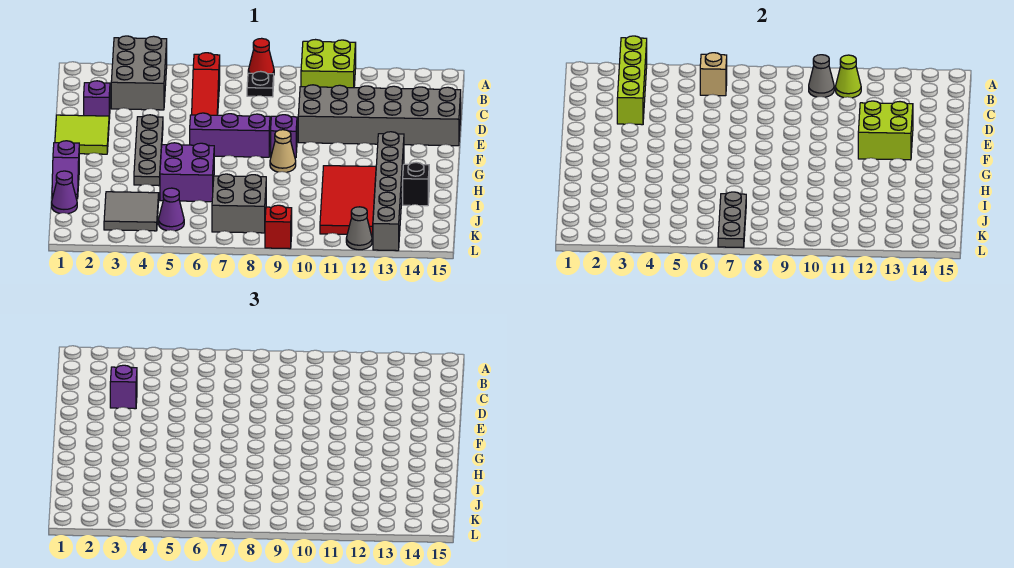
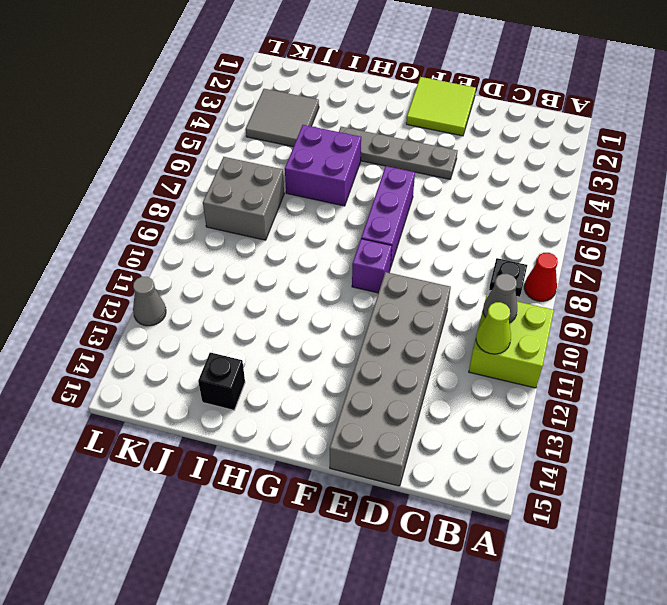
none -> grey 2x3 brick [111,36,167,110]
none -> red 1x3 slope [192,53,220,115]
none -> purple 1x1 brick [84,81,110,119]
none -> tan 1x1 cone [270,130,296,172]

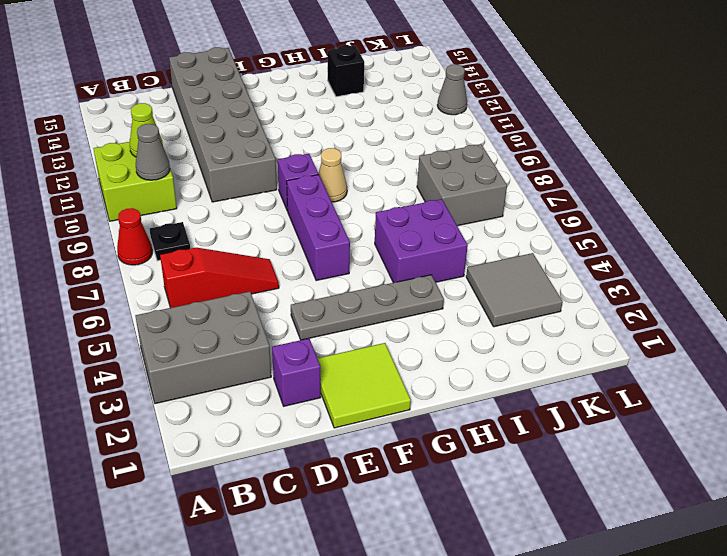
none -> grey 1x6 brick [373,132,404,251]
none -> purple 1x2 slope [52,141,79,199]
none -> red 2x4 tile [320,166,376,235]
none -> purple 1x1 cone [52,171,77,214]

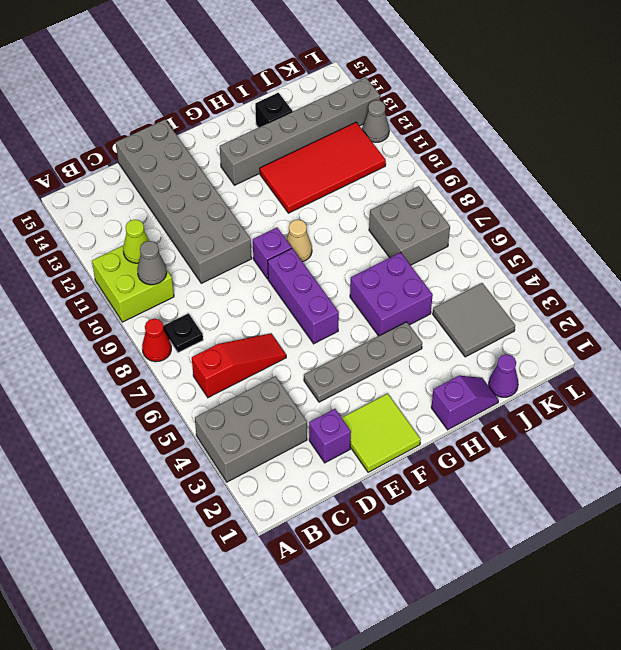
none -> purple 1x1 cone [159,188,184,231]
none -> red 1x1 brick [265,205,292,249]
none -> lime 1x4 brick [617,36,647,125]
none -> tan 1x1 brick [700,53,727,96]

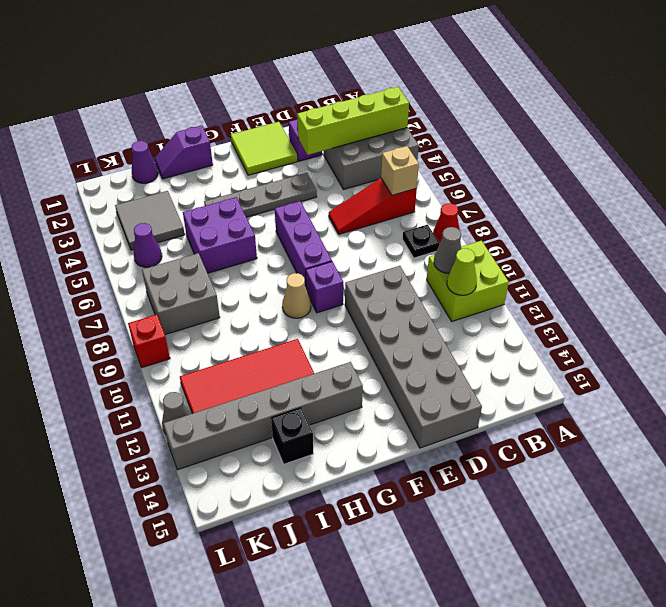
none -> lime 2x2 brick [858,101,913,160]
none -> grey 1x3 plate [718,192,746,248]
none -> purple 1x1 brick [110,365,137,409]

